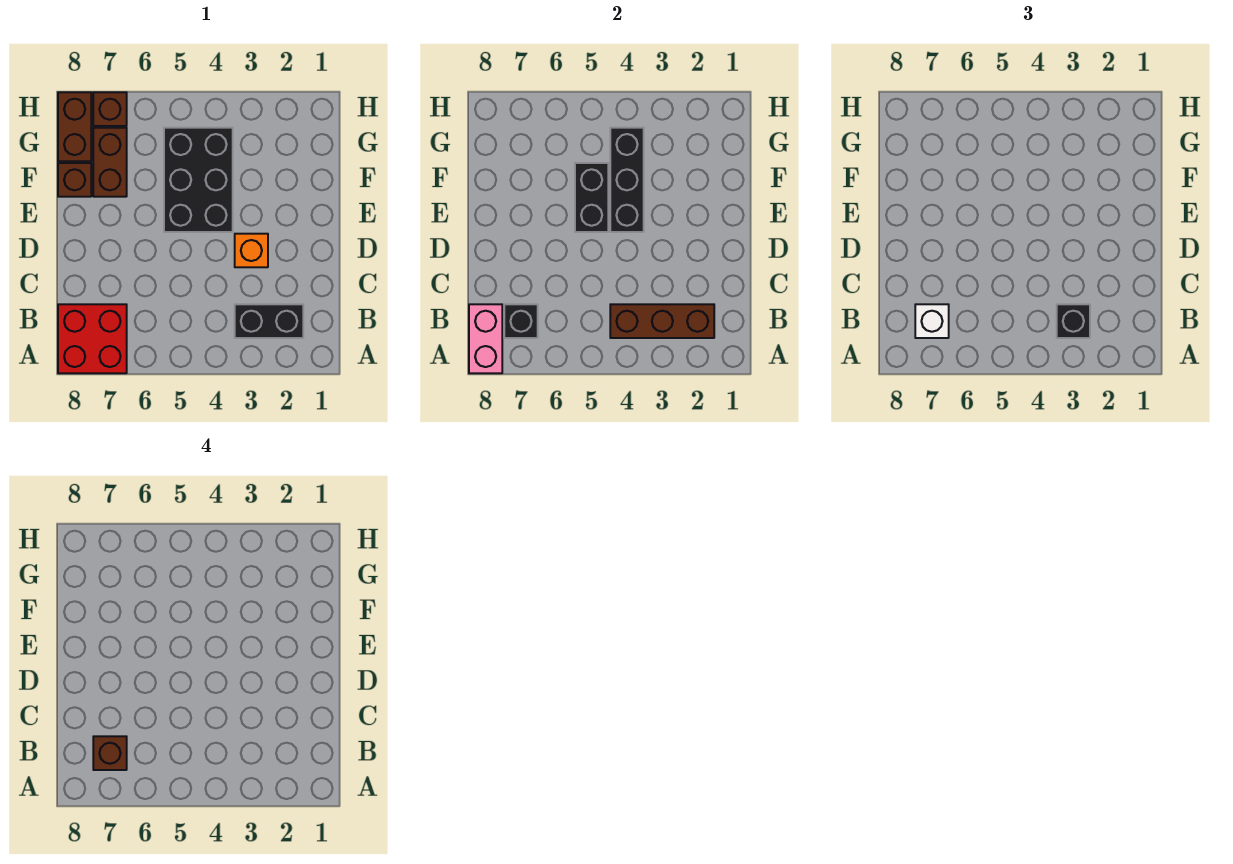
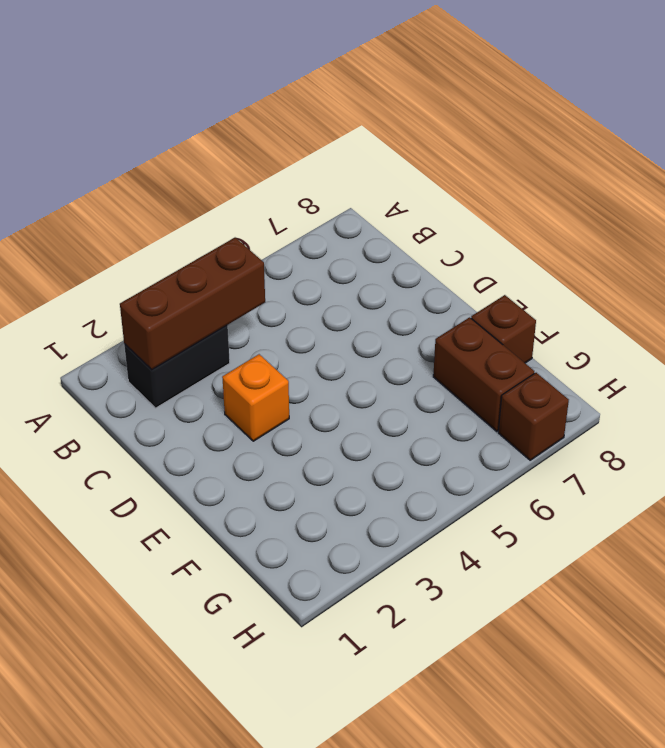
none -> red 2x2 brick [58,304,127,373]
none -> black 2x3 brick [164,128,233,232]
none -> brown 1x2 brick [58,92,91,161]

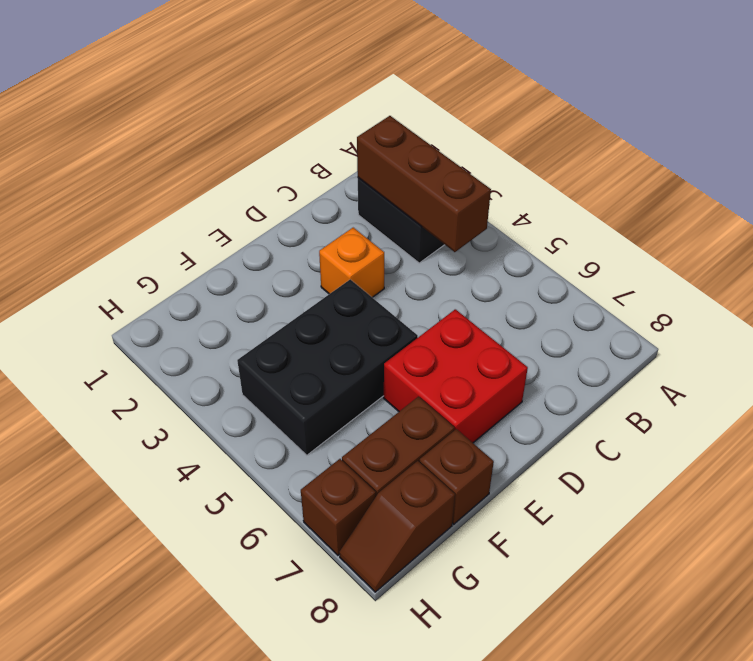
red 2x2 brick [384,309,528,443] -> red 2x2 brick moved to [58,304,127,373]
brown 1x2 slope [339,461,455,592] -> brown 1x2 brick [58,92,91,161]
none -> pink 1x2 brick [469,304,502,373]
none -> black 1x1 brick [504,304,538,338]
none -> black 1x3 brick [610,128,644,232]

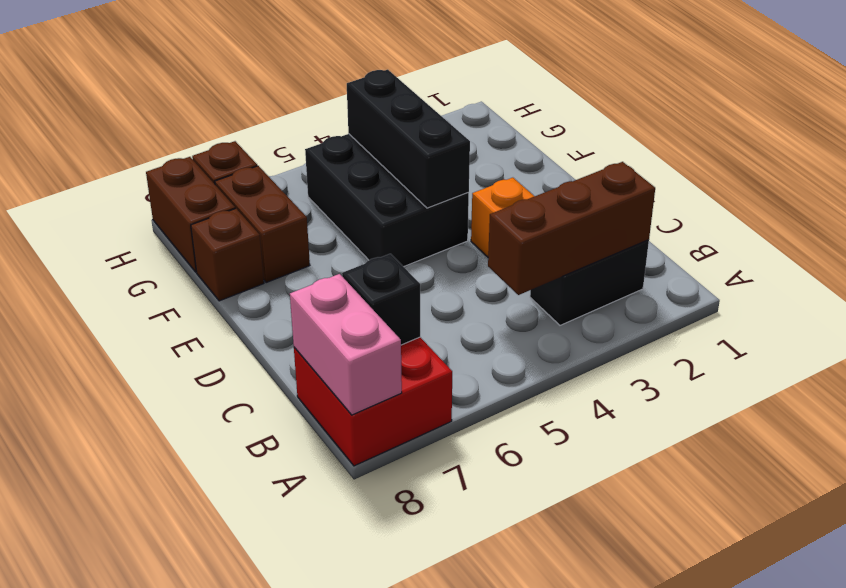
none -> black 1x2 brick [575,163,608,232]
none -> black 1x1 brick [1057,304,1090,338]
none -> white 1x1 brick [915,304,949,338]

